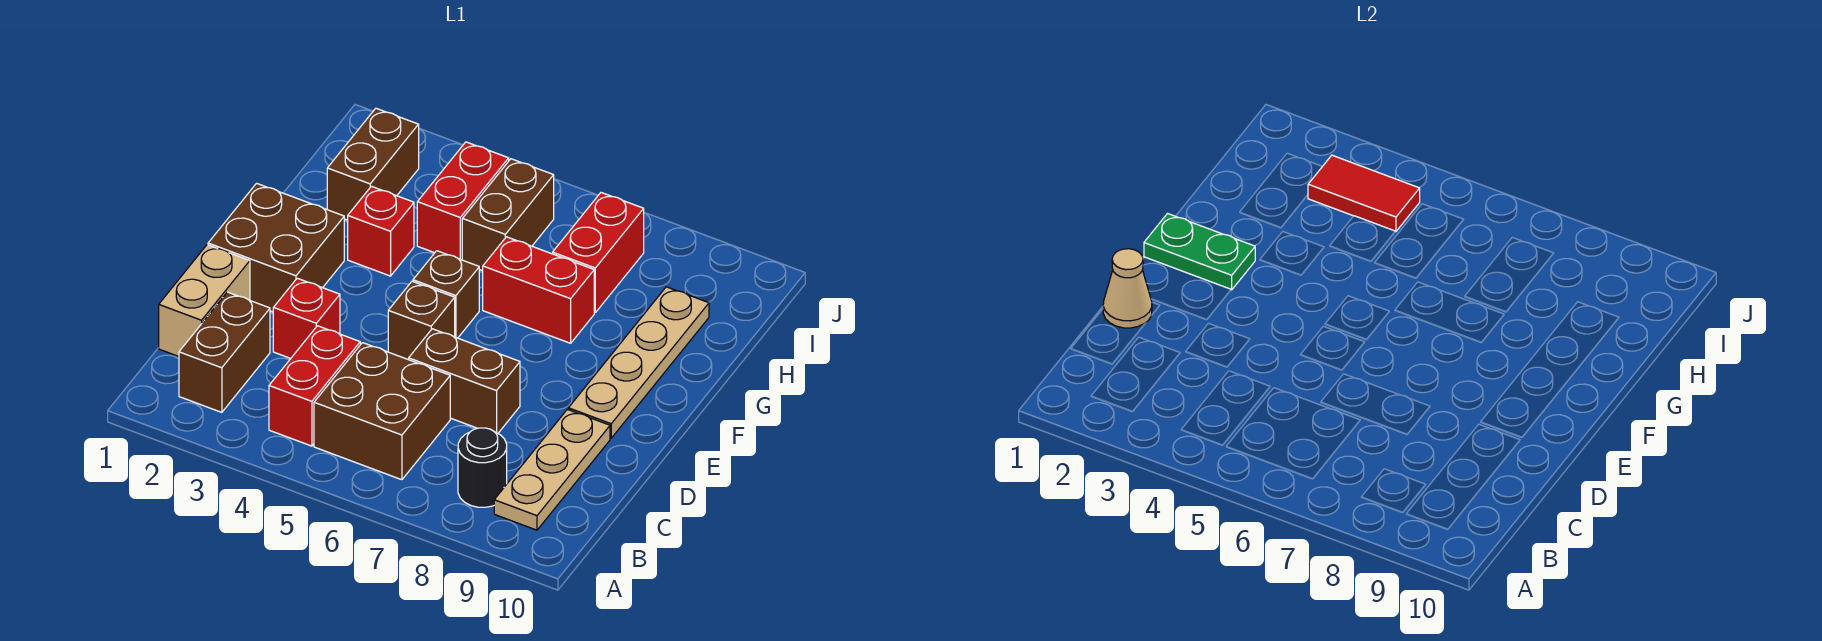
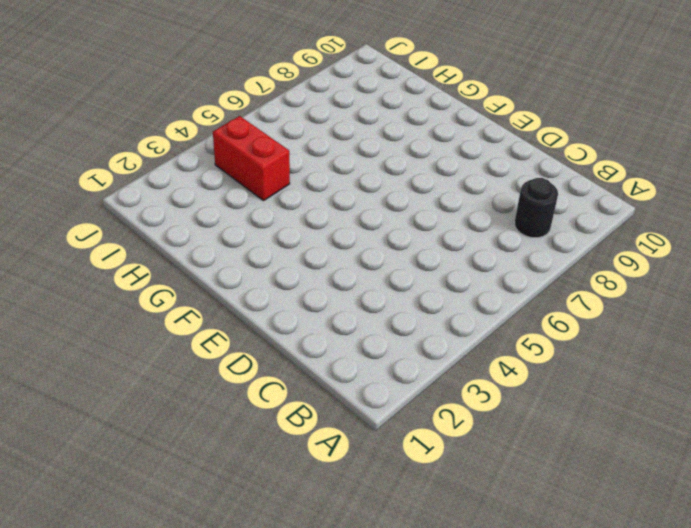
none -> brown 1x2 brick [179,292,270,412]
none -> red 1x2 brick [269,326,360,446]
none -> brown 2x2 brick [314,343,450,480]

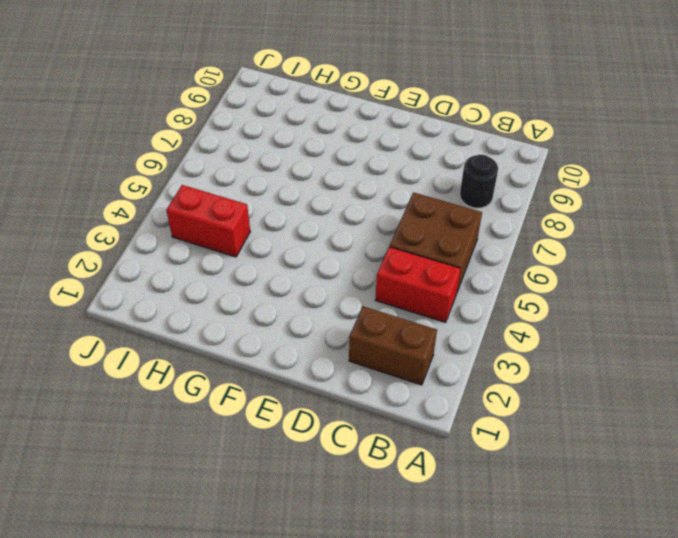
none -> tan 1x3 plate [494,409,610,530]
none -> tan 1x2 brick [159,245,250,356]
none -> red 1x1 brick [273,278,340,358]

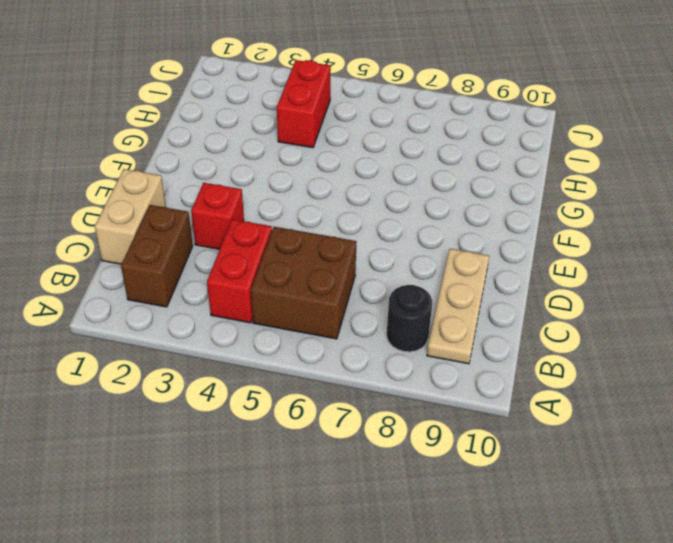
none -> brown 1x2 brick [409,329,520,433]
none -> brown 2x2 brick [208,183,344,312]
none -> brown 1x1 brick [388,281,455,360]

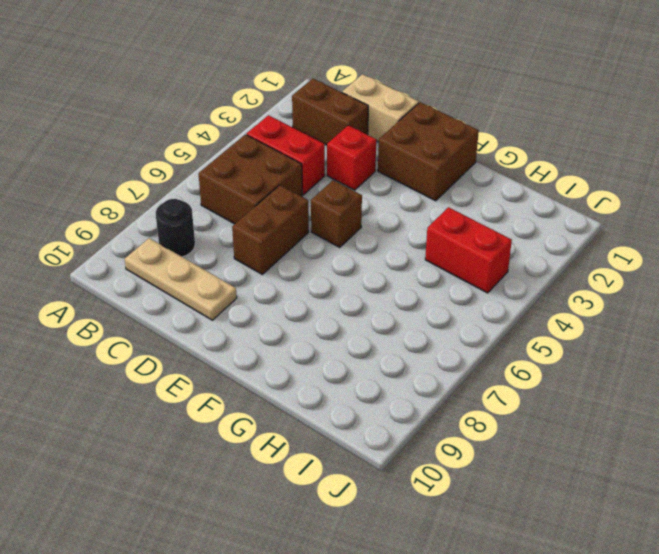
none -> tan 1x4 plate [568,287,709,438]
none -> brown 1x1 brick [413,251,479,338]
none -> red 1x1 brick [348,186,414,276]

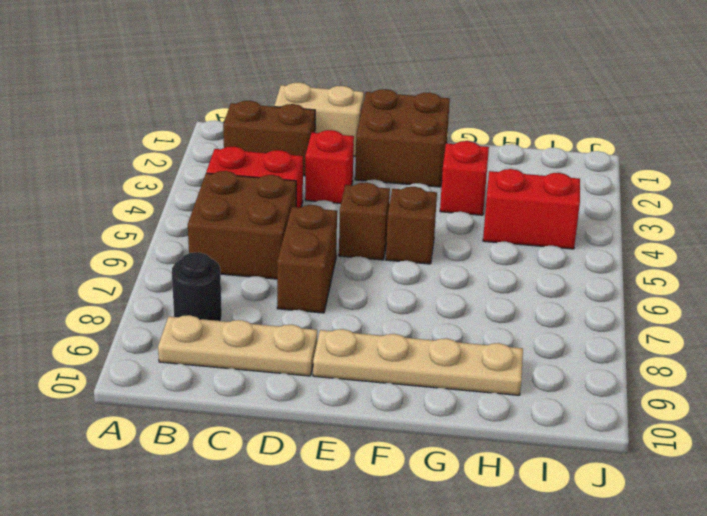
none -> red 1x2 brick [483,237,594,343]
none -> brown 1x2 brick [327,108,419,220]
none -> brown 1x2 brick [462,159,554,271]

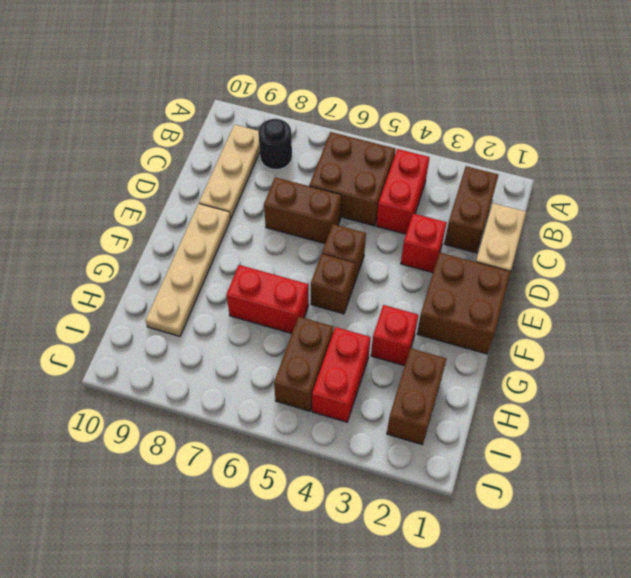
none -> red 1x2 brick [553,193,644,313]
none -> tan 1x1 cone [1103,249,1152,328]
none -> green 1x2 plate [1144,214,1255,290]

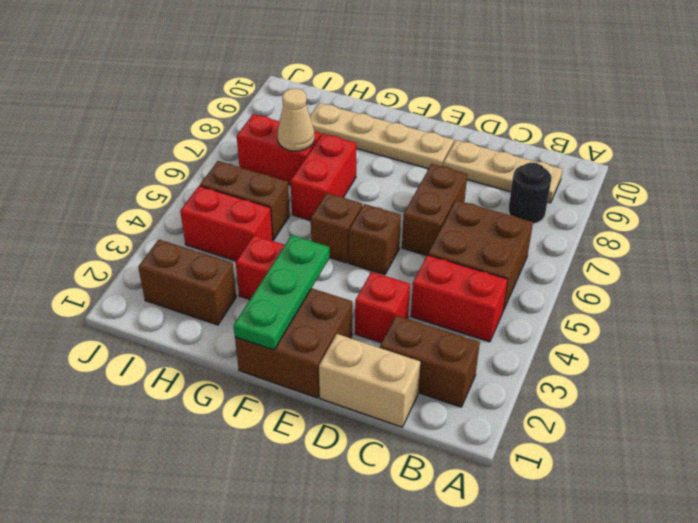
green 1x3 plate [234,235,329,350] -> green 1x2 plate [1144,214,1255,290]
tan 1x1 cone [278,88,315,151] -> tan 1x1 cone moved to [1103,249,1152,328]
none -> red 1x2 tile [1308,155,1420,232]

